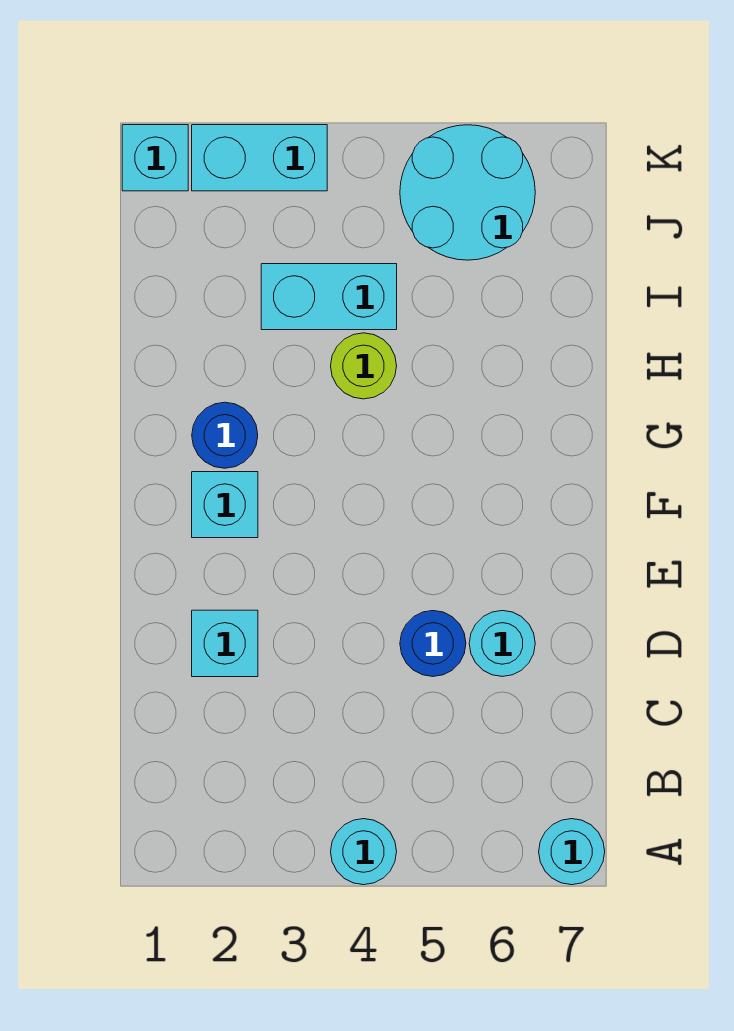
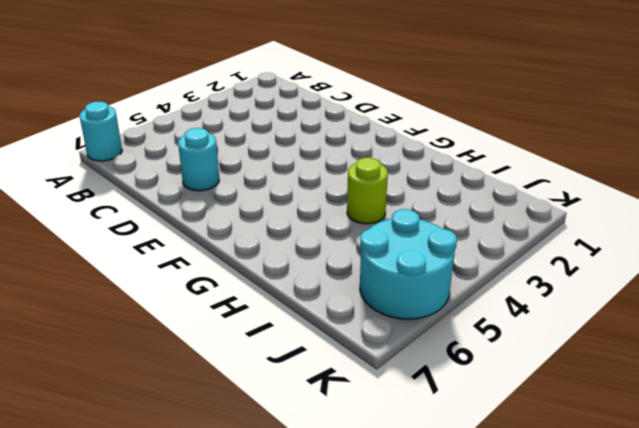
none -> cyan 1x1 round brick [331,819,397,885]
none -> cyan 1x1 brick [192,610,258,677]
none -> blue 1x1 round brick [400,611,466,676]

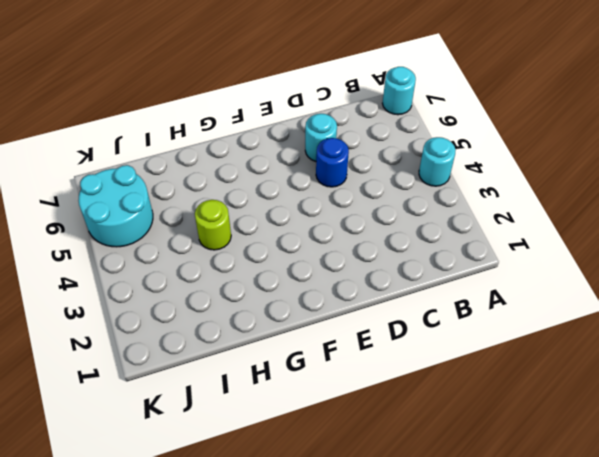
none -> cyan 1x1 brick [192,610,258,677]
none -> cyan 1x1 brick [192,472,258,538]
none -> blue 1x1 round brick [192,402,258,468]

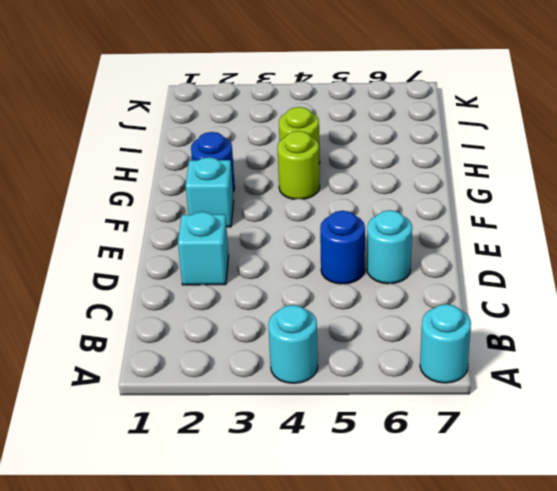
lime 1x1 round brick [277,131,320,199] -> none
none -> cyan 1x2 brick [261,264,397,330]
none -> cyan 2x2 round brick [400,125,535,260]
none -> cyan 1x1 brick [122,125,188,191]

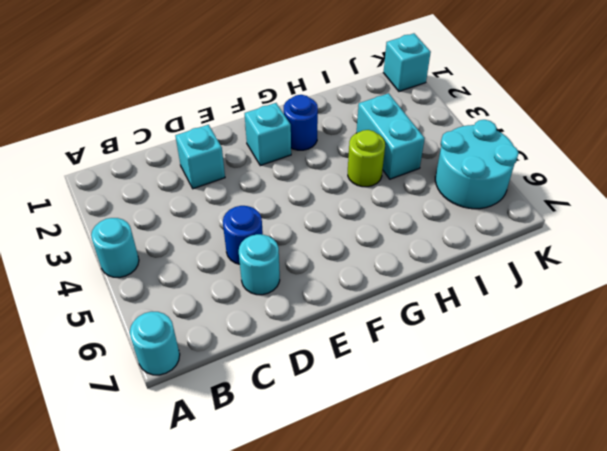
none -> cyan 1x2 brick [192,125,327,191]

